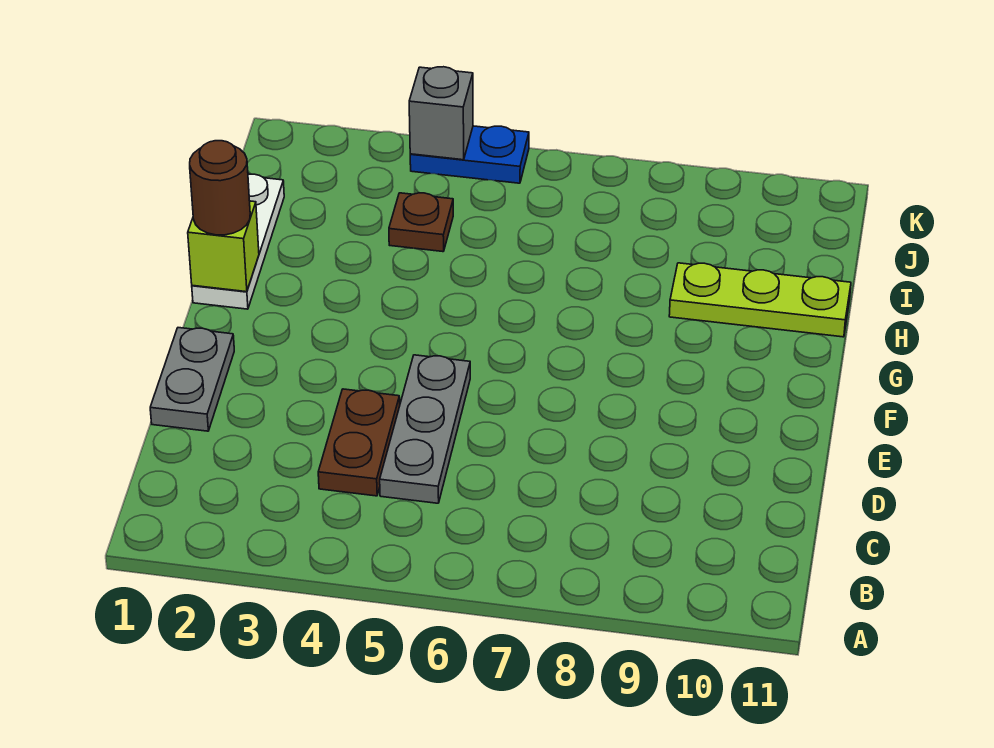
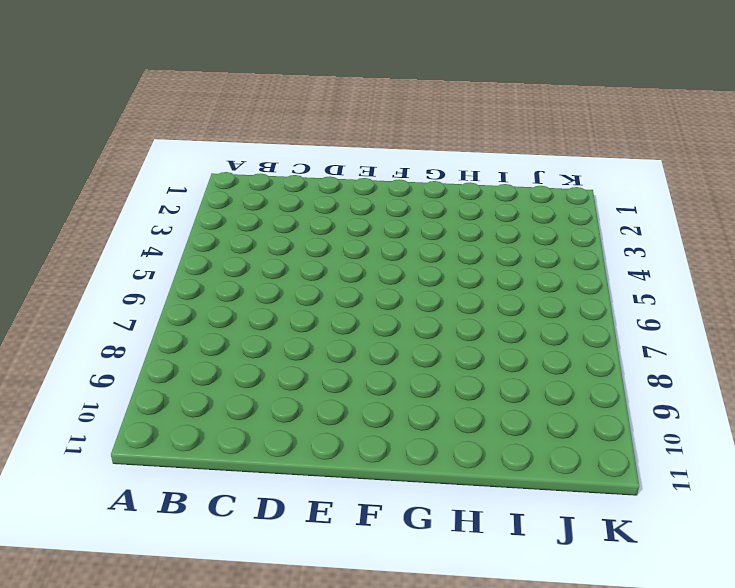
none -> brown 1x2 plate [318,389,400,496]
none -> grey 1x3 plate [380,355,470,503]

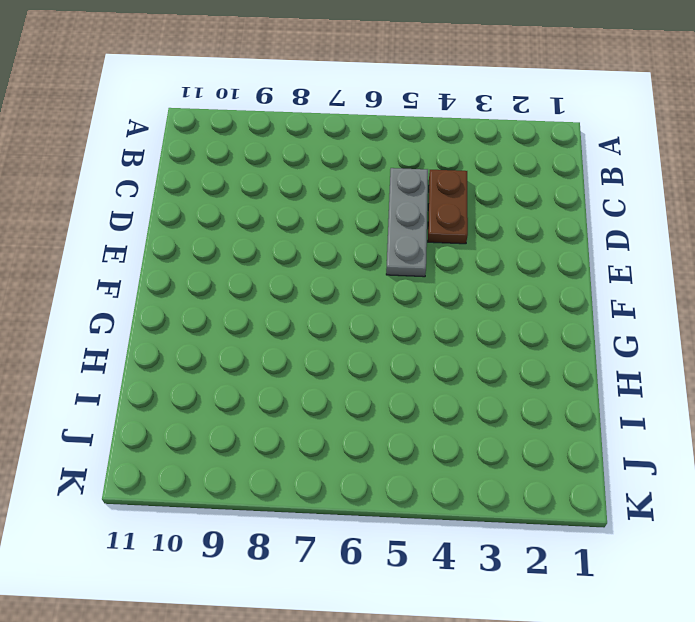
none -> grey 1x2 plate [150,328,234,431]
none -> white 1x3 plate [192,174,284,309]

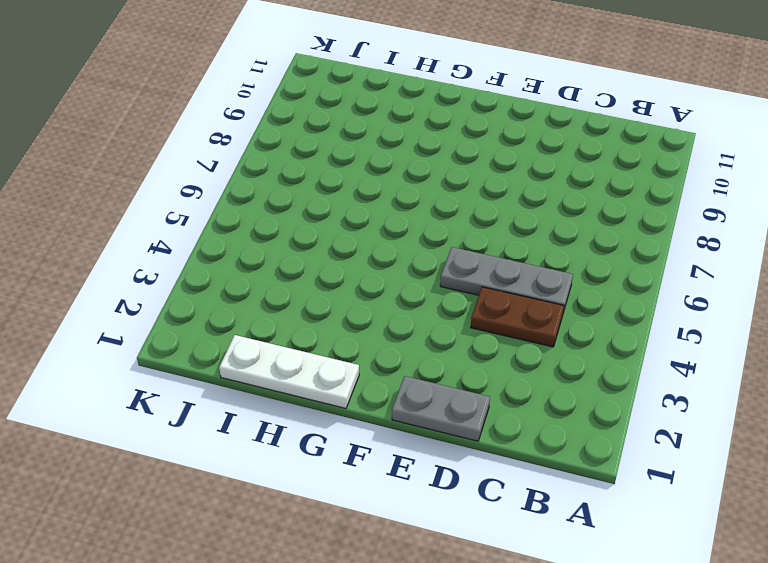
none -> lime 1x3 plate [669,263,851,337]
none -> brown 1x1 plate [389,193,453,252]

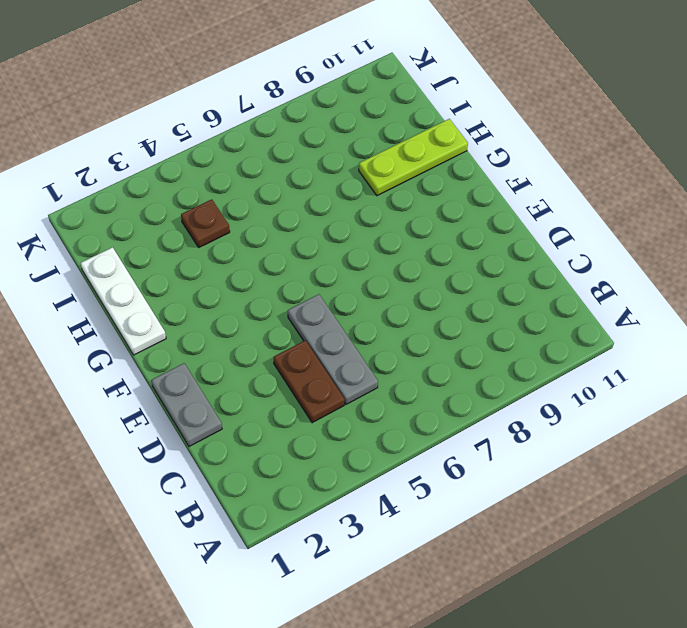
none -> blue 1x2 plate [410,126,529,183]
none -> lime 1x1 brick [188,201,259,292]

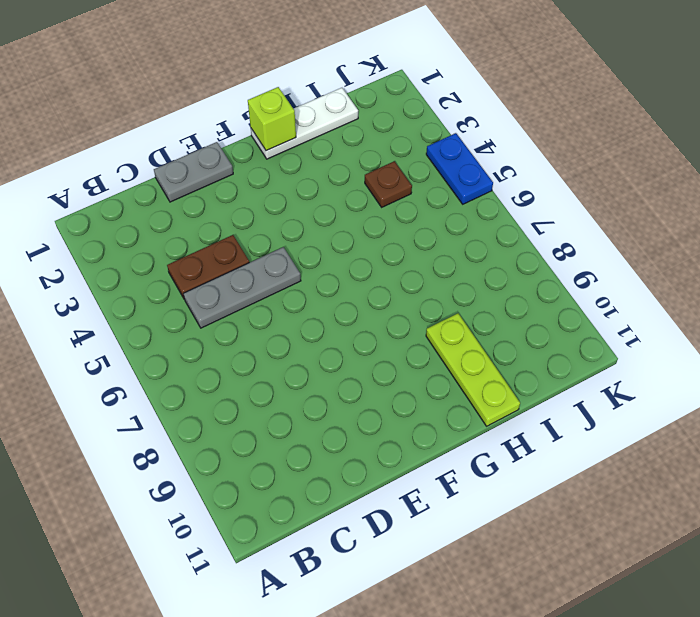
none -> grey 1x1 brick [409,67,473,160]
none -> brown 1x1 round brick [190,141,250,235]

